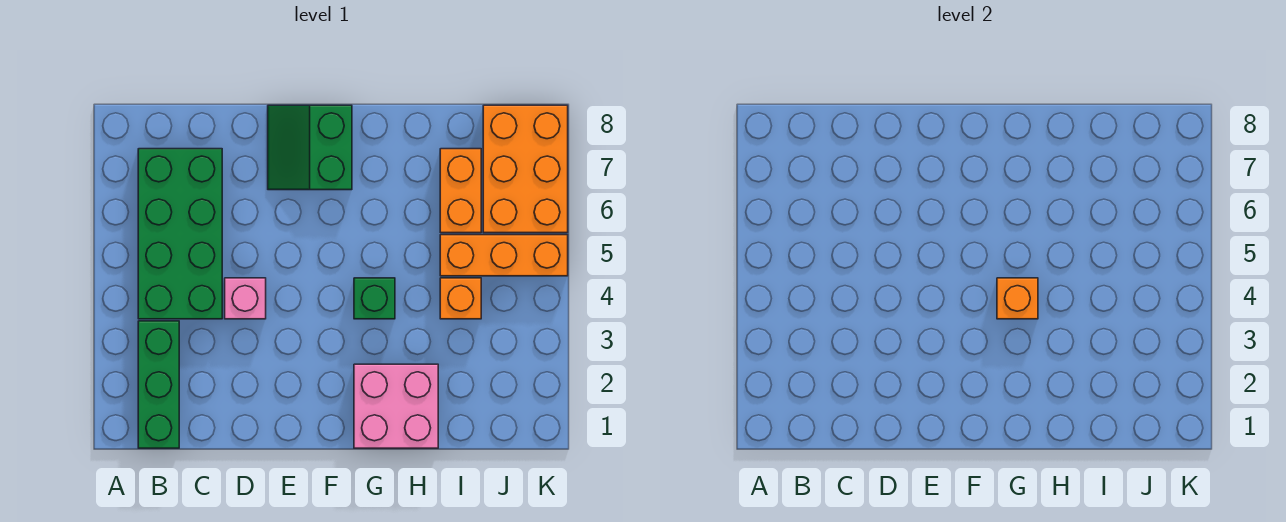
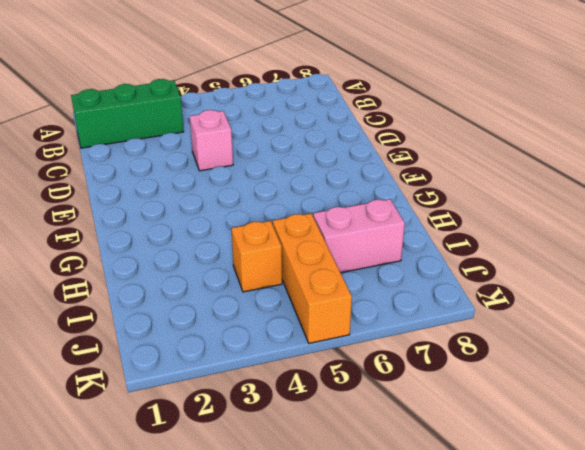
pink 1x2 brick [313,199,405,273] -> orange 1x2 brick [440,149,481,233]
none -> green 2x4 brick [138,149,222,319]
none -> green 2x2 slope [268,105,352,190]

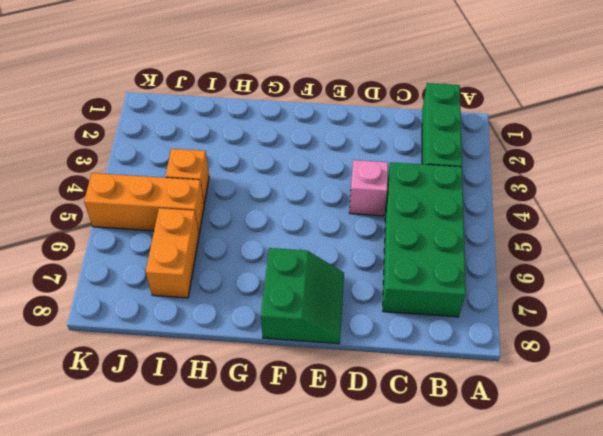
none -> pink 2x2 brick [354,364,438,448]
none -> green 1x1 brick [354,278,395,319]

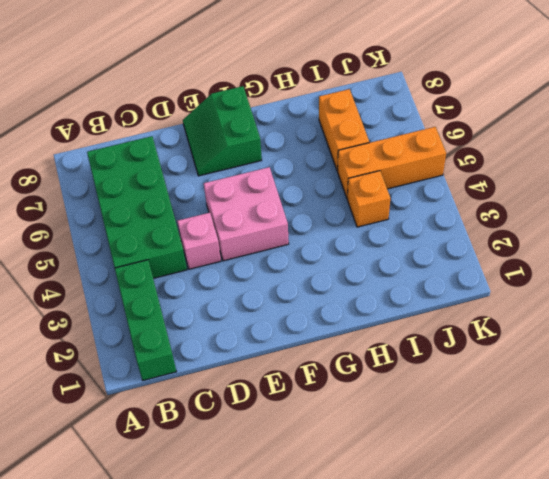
pink 2x2 brick [204,167,289,261] -> pink 2x2 brick moved to [354,364,438,448]
none -> green 1x1 brick [354,278,395,319]
none -> orange 2x3 brick [483,105,568,233]

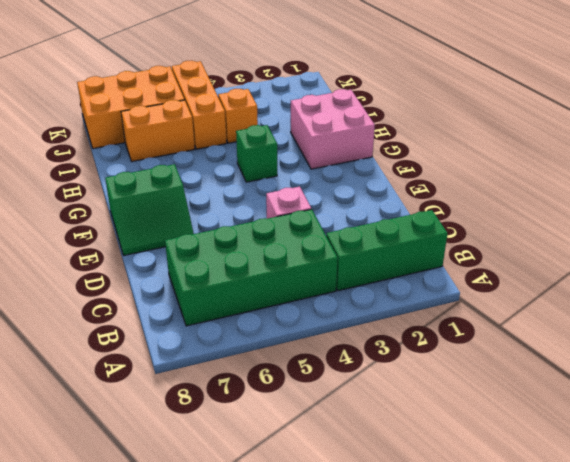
none -> orange 1x1 brick [997,278,1038,319]

